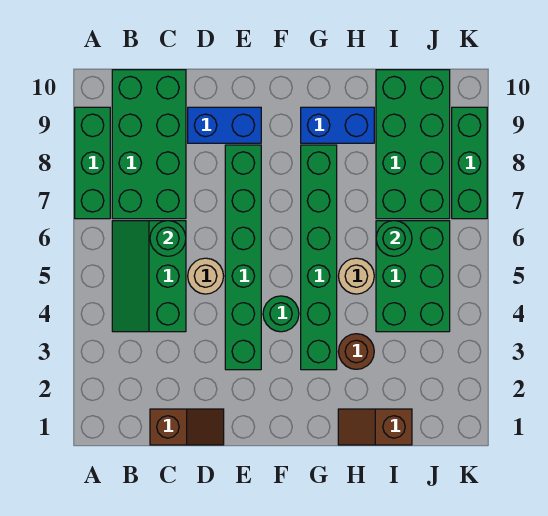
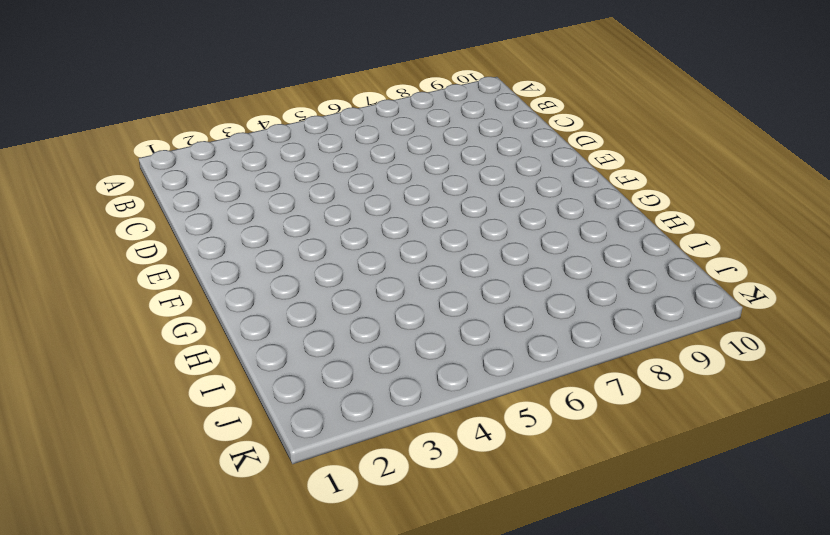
none -> green 1x3 brick [75,107,110,219]
none -> green 2x3 slope [112,221,186,332]
none -> green 2x4 brick [112,70,186,219]

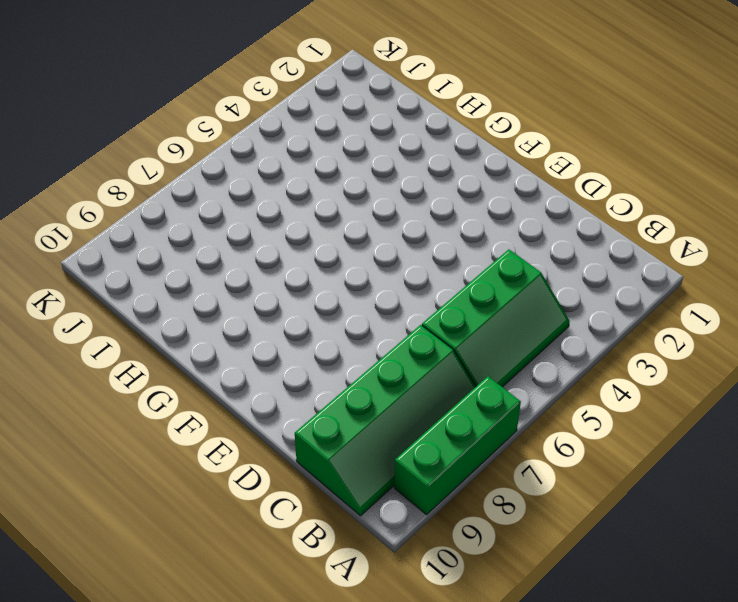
green 2x4 slope [295,325,476,516] -> green 2x4 brick [112,70,186,219]
none -> brown 1x2 slope [150,409,224,445]
none -> tan 1x1 round brick [188,258,224,294]
none -> blue 1x2 brick [188,107,261,143]

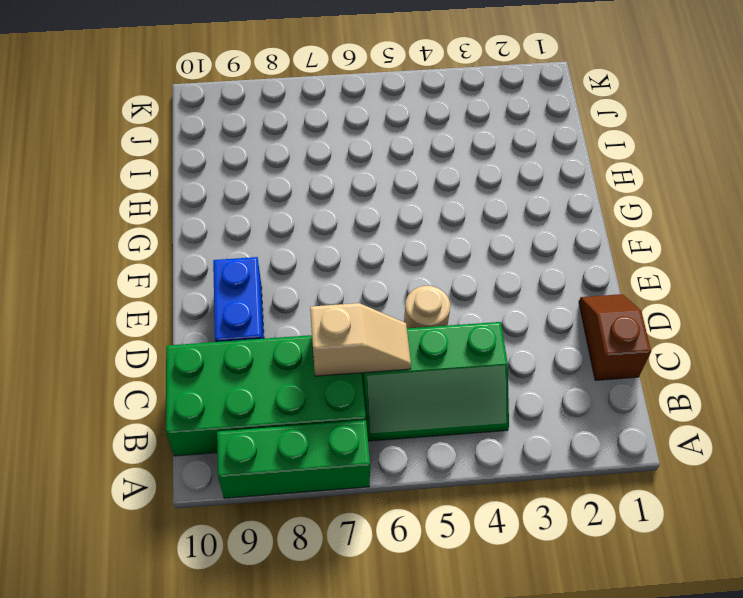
tan 1x2 slope [310,303,411,376] -> green 1x1 round brick [150,221,186,256]
none -> green 1x6 brick [225,145,261,370]
none -> green 1x1 round brick [263,296,299,332]
none -> green 1x6 brick [301,145,337,370]

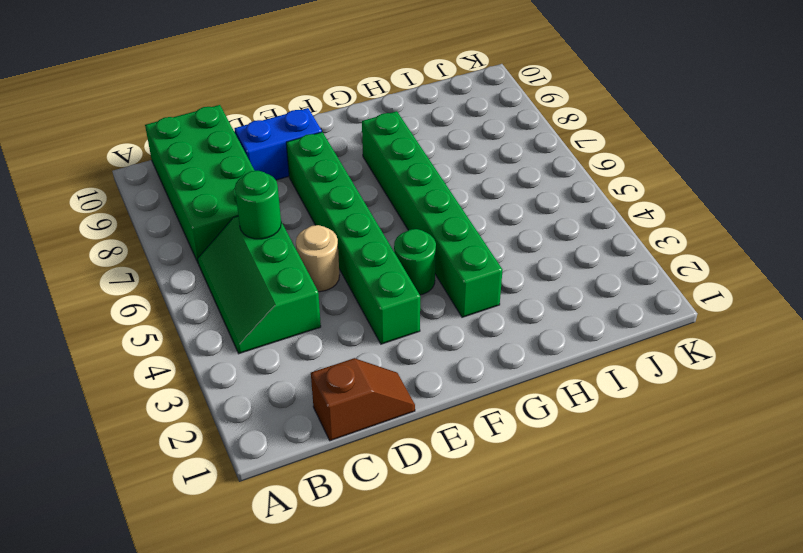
none -> green 1x3 brick [75,107,110,219]
none -> blue 1x2 brick [301,107,374,143]
none -> brown 1x2 slope [338,409,412,445]

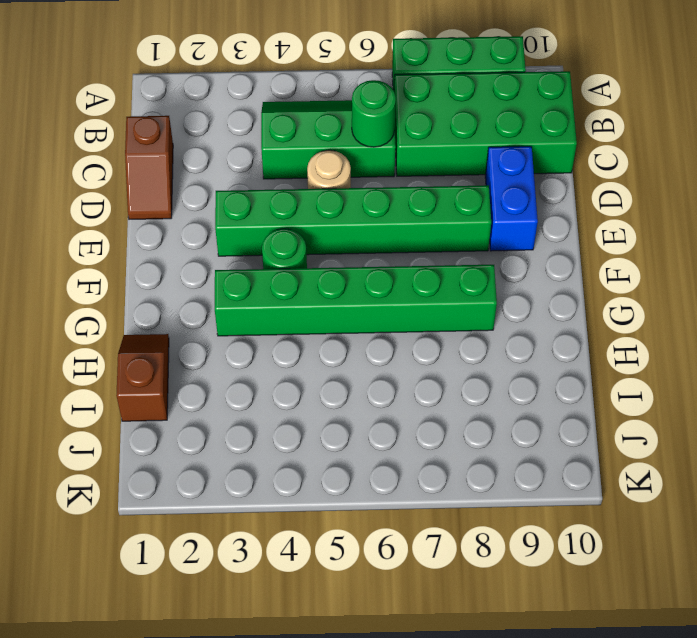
none -> blue 1x2 brick [301,107,374,143]
none -> brown 1x1 round brick [338,334,374,369]
none -> tan 1x1 round brick [339,258,374,294]

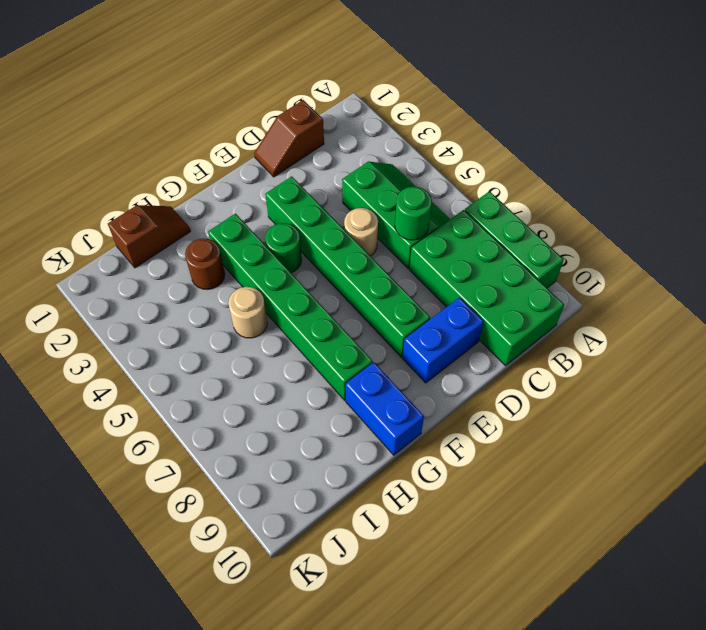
blue 1x2 brick [345,362,424,455] -> blue 1x2 brick turned to [301,107,374,143]
none -> green 2x3 brick [376,221,450,332]
none -> green 2x4 brick [376,70,450,219]
none -> green 1x3 brick [452,107,487,219]

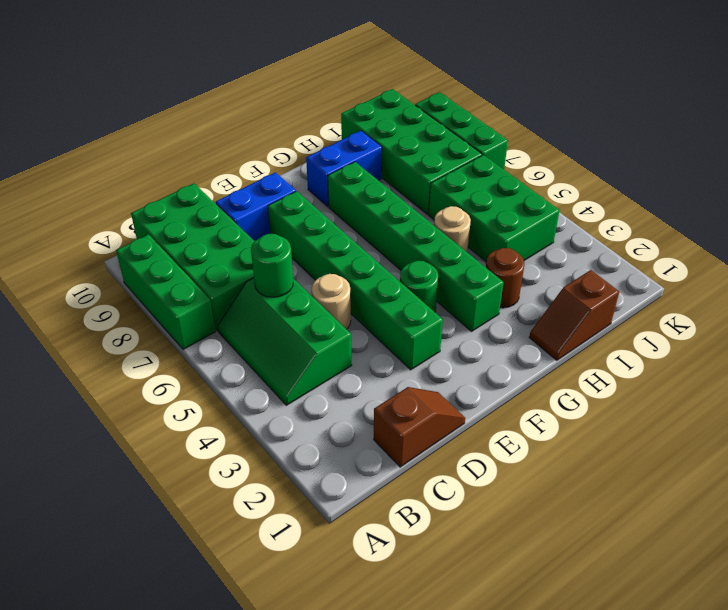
none -> green 1x1 round brick [376,221,412,256]

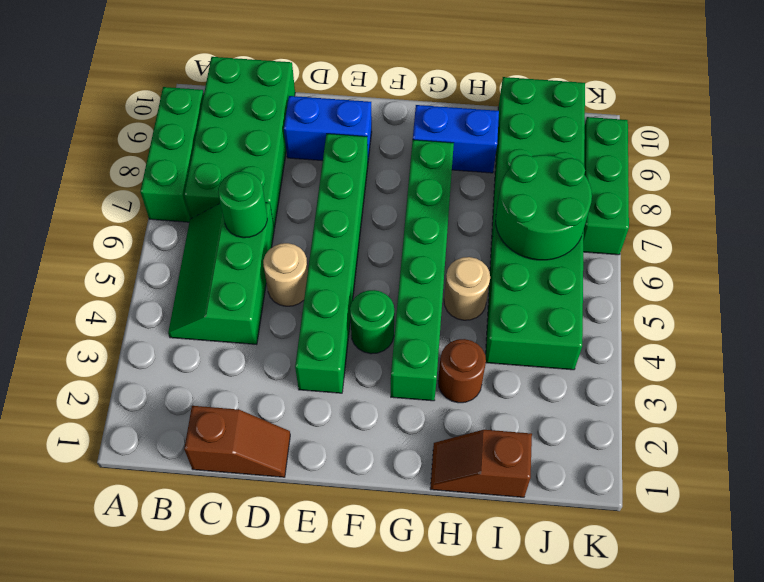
green 2x2 round brick [496,155,592,260] -> green 1x1 round brick [376,221,412,256]

